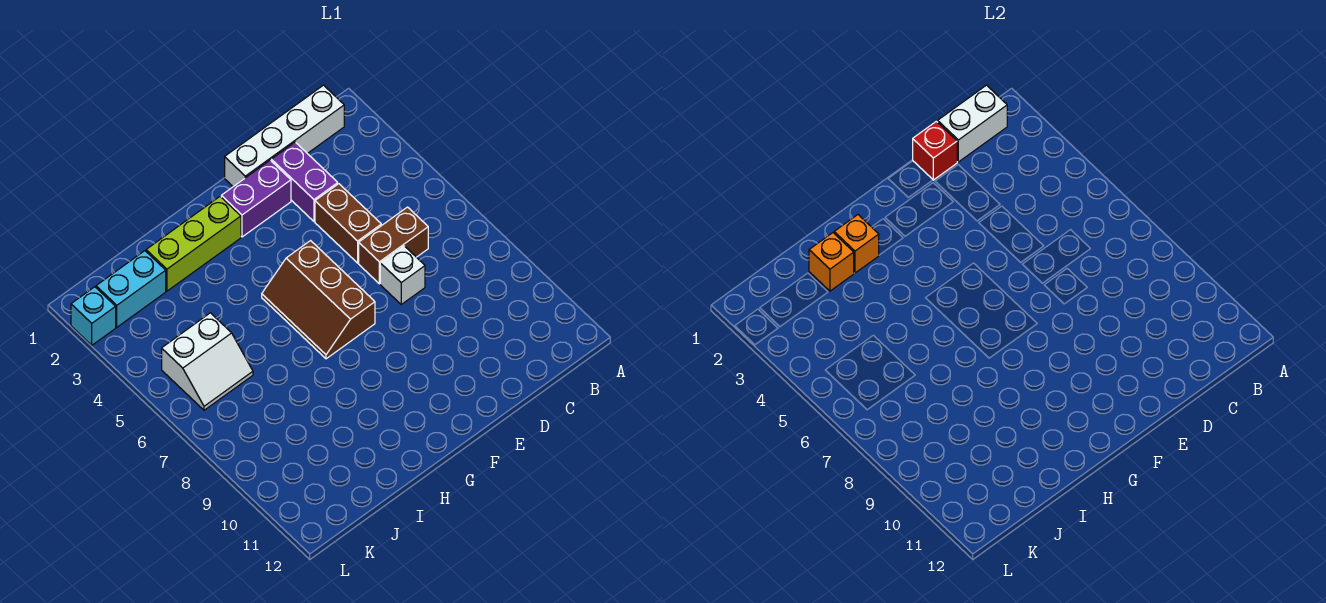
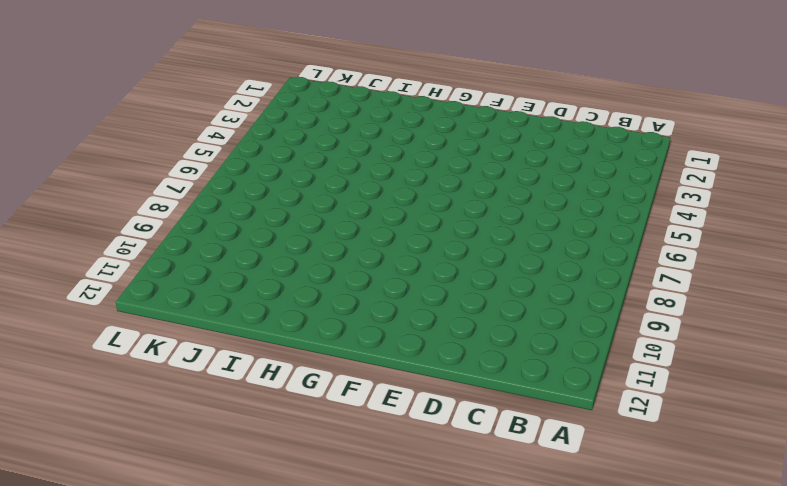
none -> white 1x4 brick [225,85,344,187]
none -> brown 1x2 brick [359,207,428,284]
none -> purple 1x2 brick [271,142,338,221]

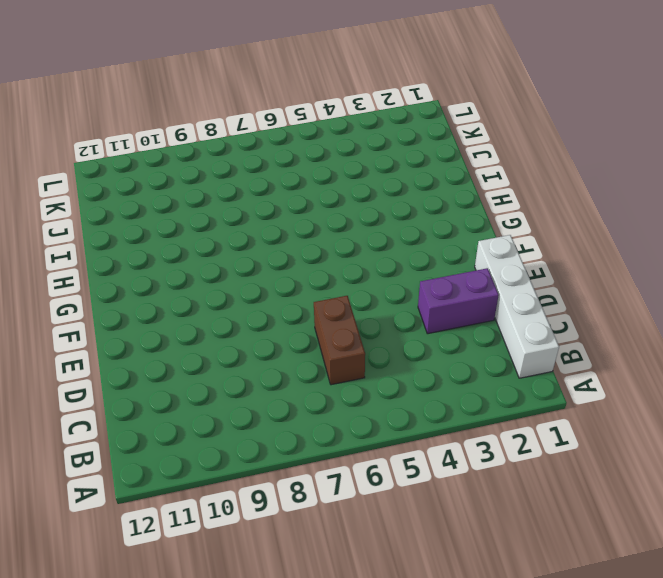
none -> brown 1x2 brick [315,184,381,263]
none -> white 1x1 brick [380,246,425,304]
none -> purple 1x2 brick [221,160,291,237]

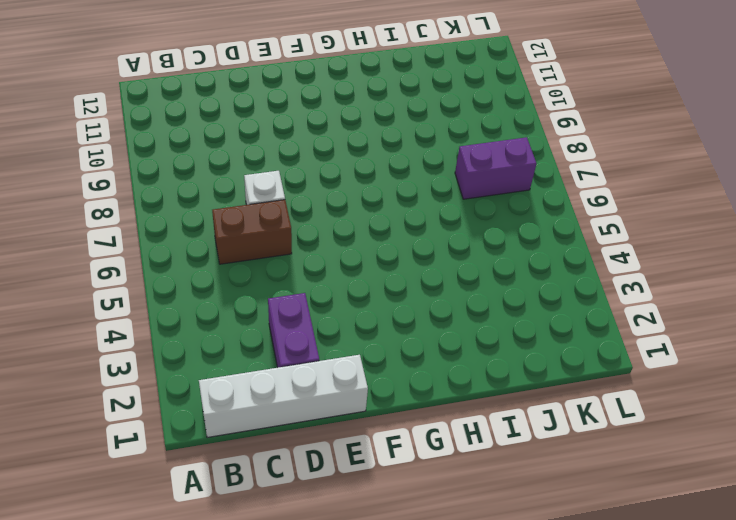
purple 1x2 brick [455,137,537,199] -> purple 1x2 brick moved to [221,160,291,237]
none -> brown 1x2 brick [315,184,381,263]
none -> brown 2x3 slope [262,241,375,359]
none -> lime 1x3 brick [146,197,241,291]

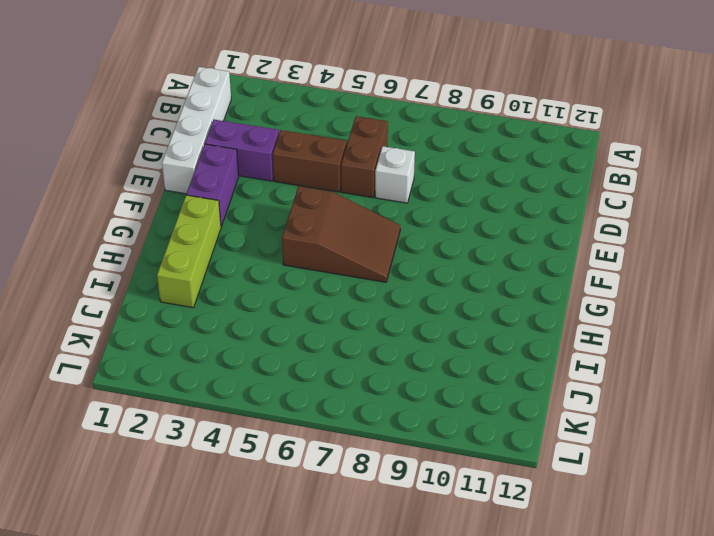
brown 2x3 slope [282,186,400,282] -> brown 2x3 slope turned to [262,241,375,359]
none -> cyan 1x2 brick [96,251,166,327]
none -> white 2x2 slope [162,313,253,410]
none -> cyan 1x1 brick [71,287,116,345]

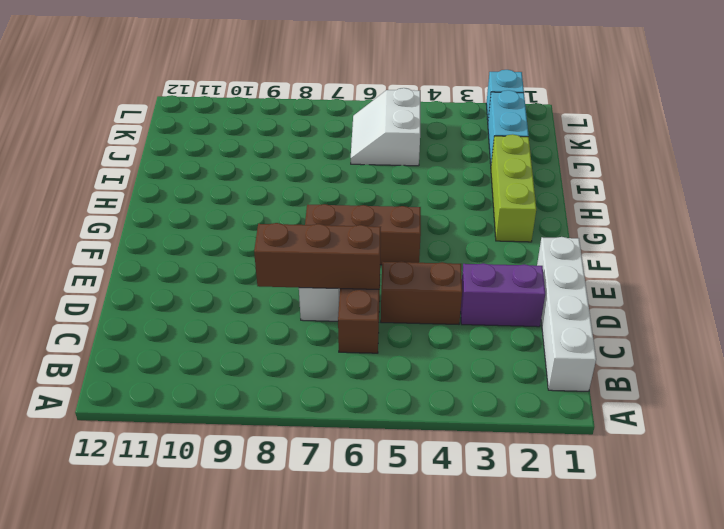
brown 1x3 brick [254,223,381,289] -> none
none -> purple 1x2 brick [221,160,291,237]
none -> white 1x2 brick [938,85,1007,162]
none -> red 1x1 brick [913,121,957,180]

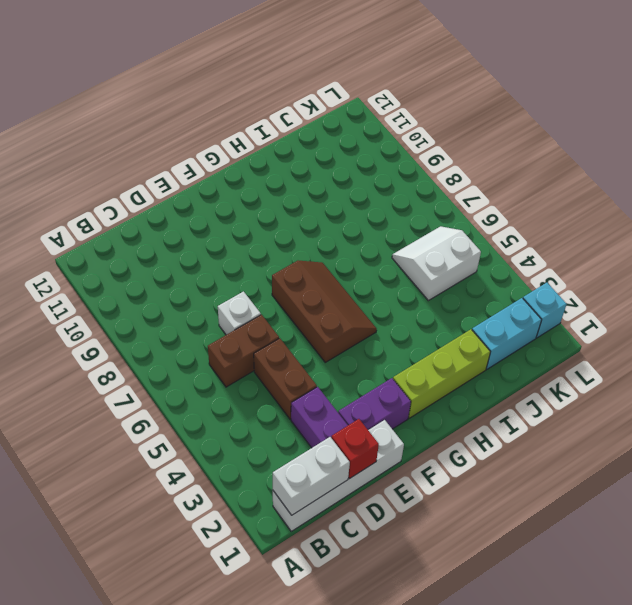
none -> orange 1x1 brick [834,215,879,273]
none -> orange 1x1 brick [809,233,854,291]

